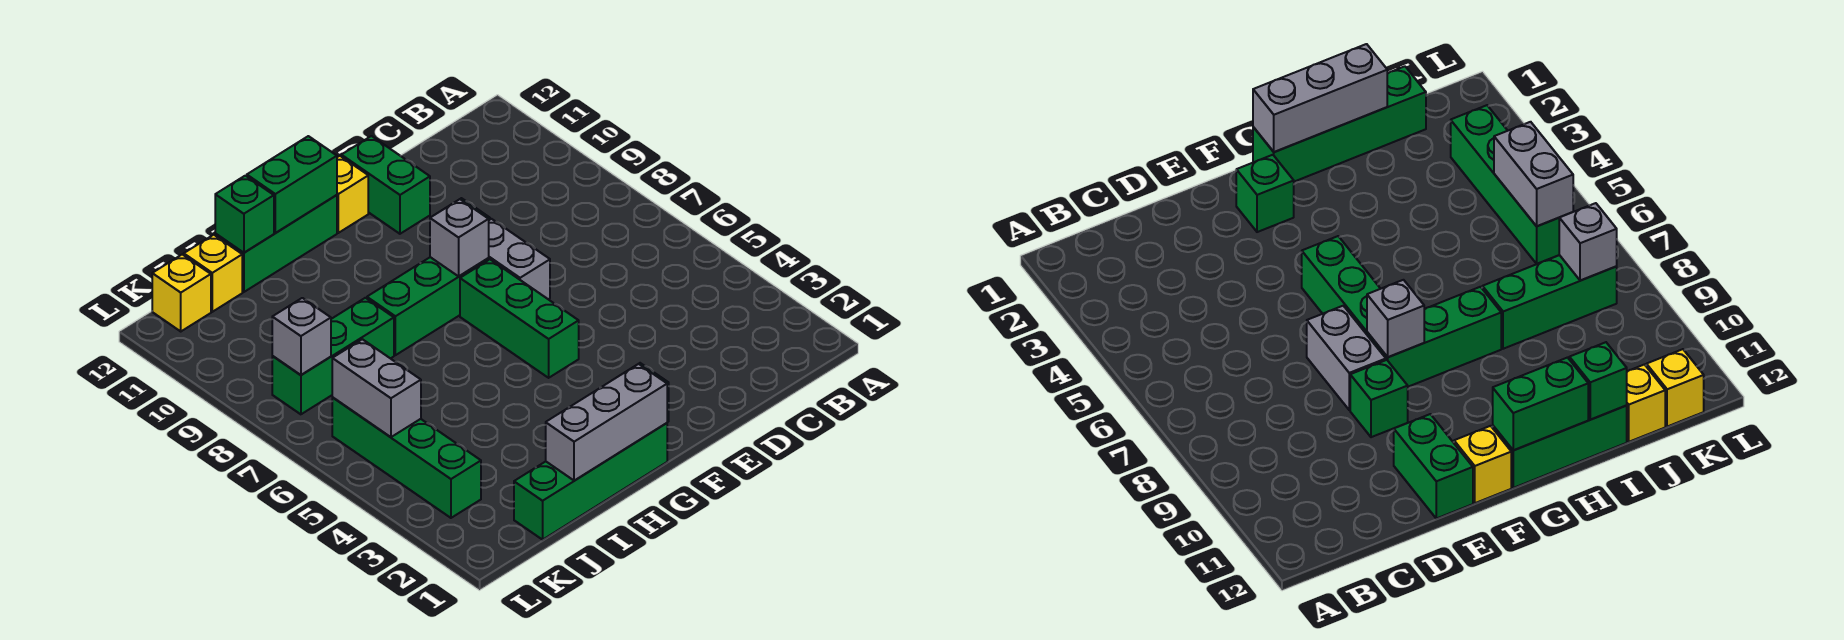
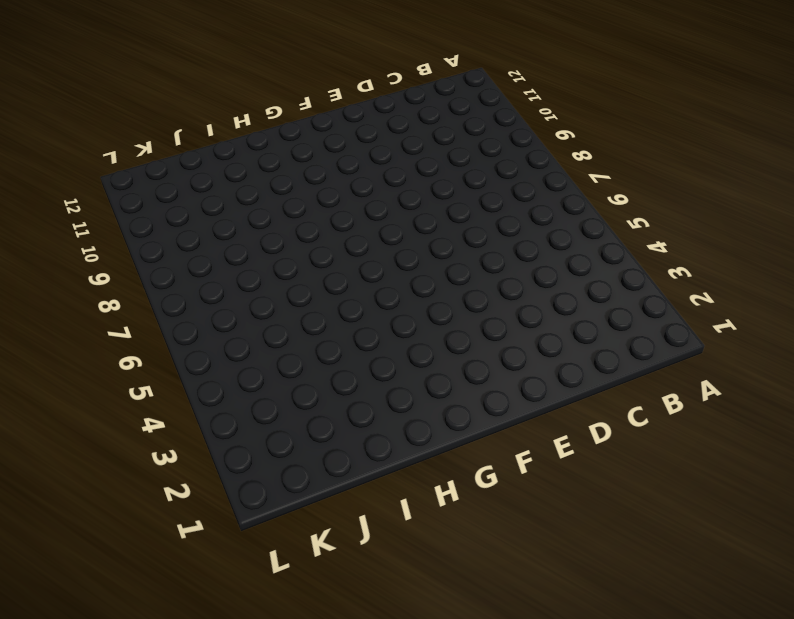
none -> grey 1x2 brick [489,219,550,299]
none -> green 1x1 brick [1350,360,1408,437]
none -> green 1x2 brick [341,136,430,234]

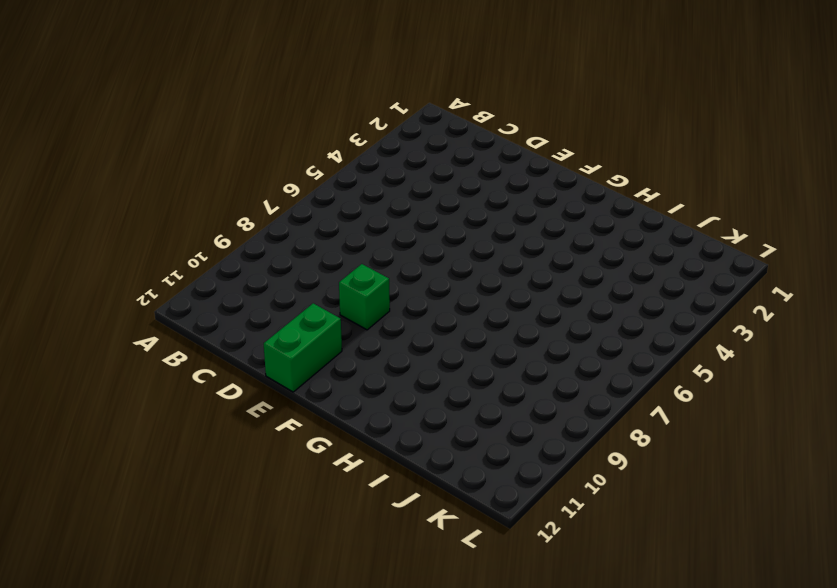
none -> grey 1x2 brick [489,219,550,299]
none -> green 1x1 brick [1236,155,1294,232]
none -> green 1x3 brick [460,260,579,378]

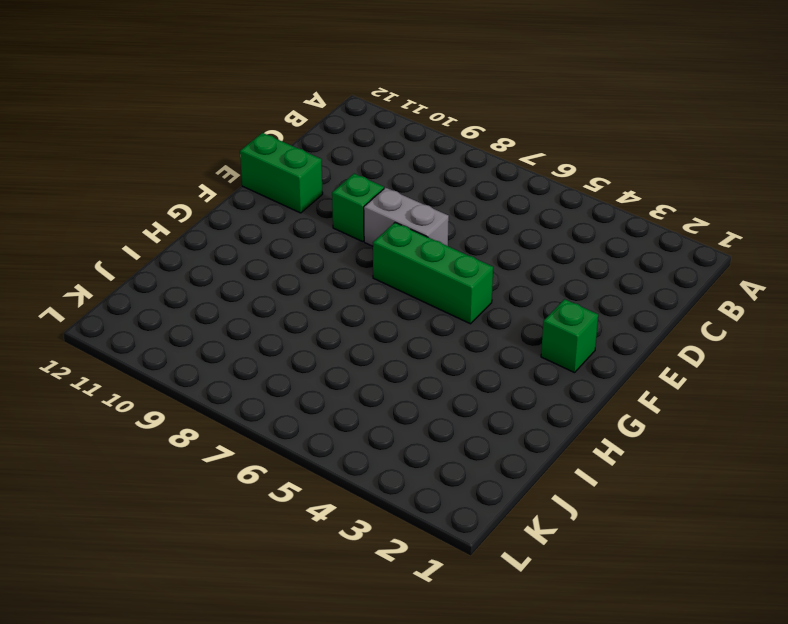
none -> green 1x3 brick [367,257,489,355]
none -> yellow 1x1 brick [337,156,368,233]
none -> green 1x4 brick [514,423,667,540]

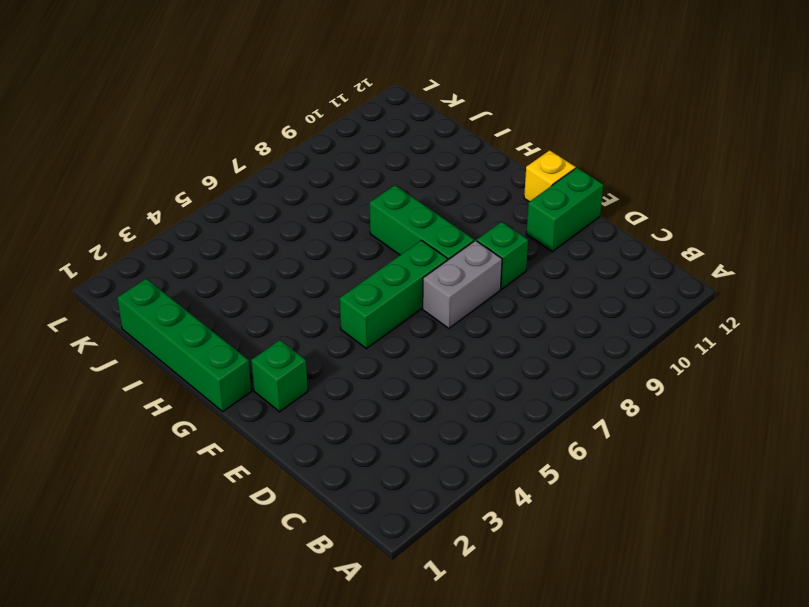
none -> green 1x3 brick [215,195,337,292]
none -> green 1x3 brick [272,298,394,414]
none -> yellow 1x1 brick [184,235,242,312]

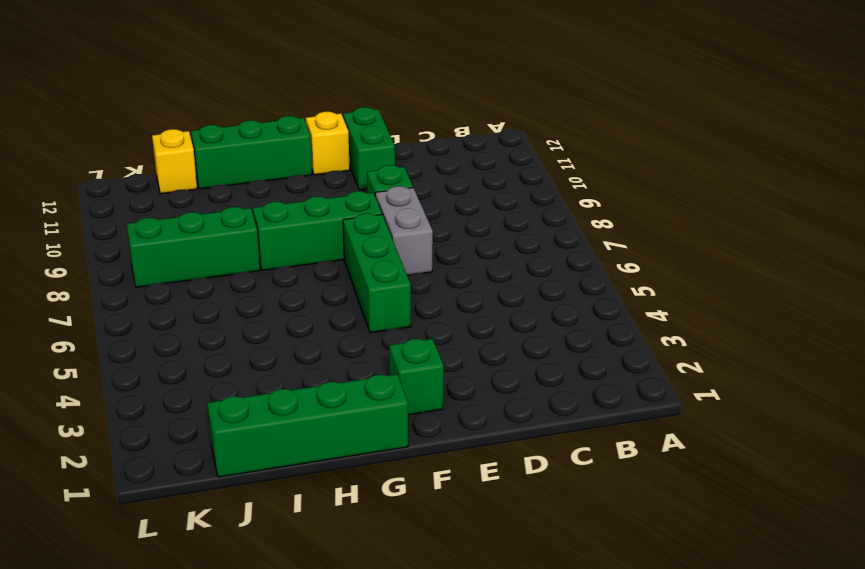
none -> green 1x4 brick [332,398,481,518]
none -> yellow 1x1 brick [152,254,211,331]
none -> grey 1x1 brick [430,199,489,276]

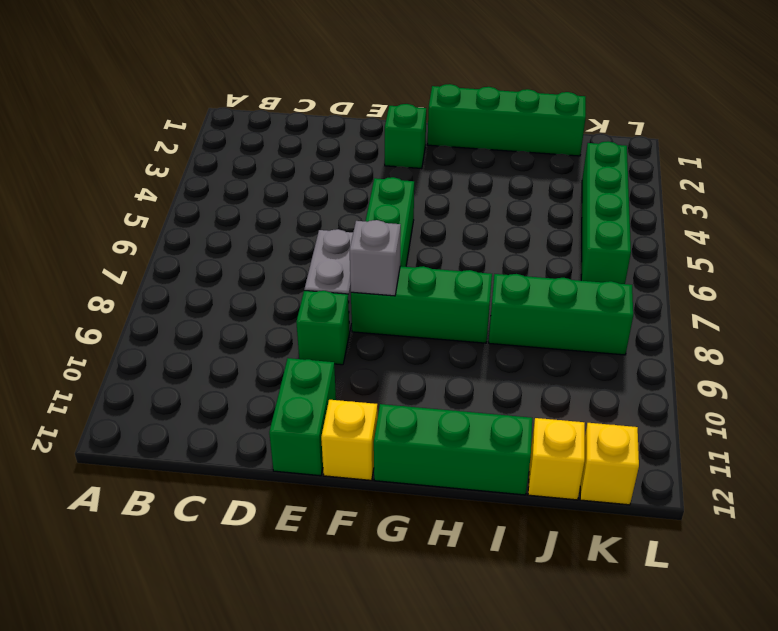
none -> grey 1x3 brick [546,364,667,481]
none -> green 1x2 brick [247,136,337,233]
none -> green 1x1 brick [215,176,274,253]

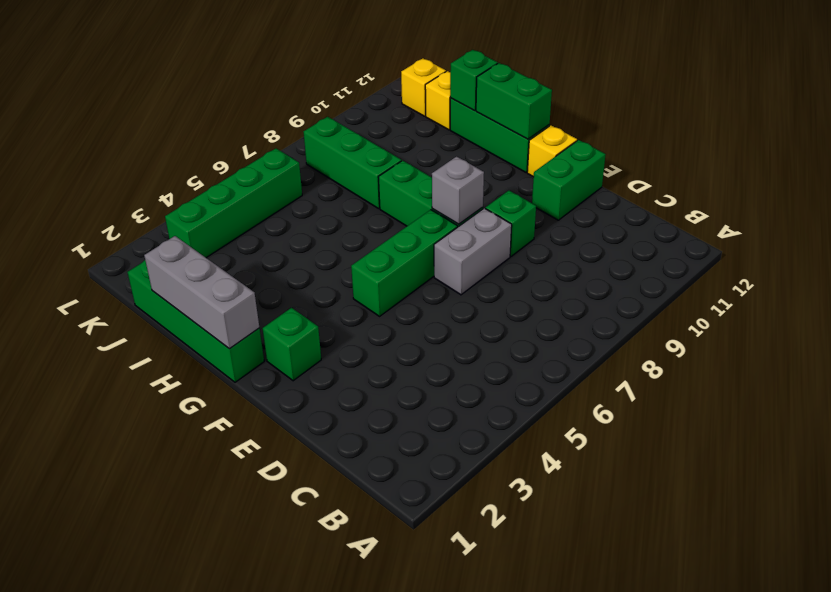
none -> grey 1x2 brick [332,339,421,437]
none -> grey 1x1 brick [272,298,331,375]

